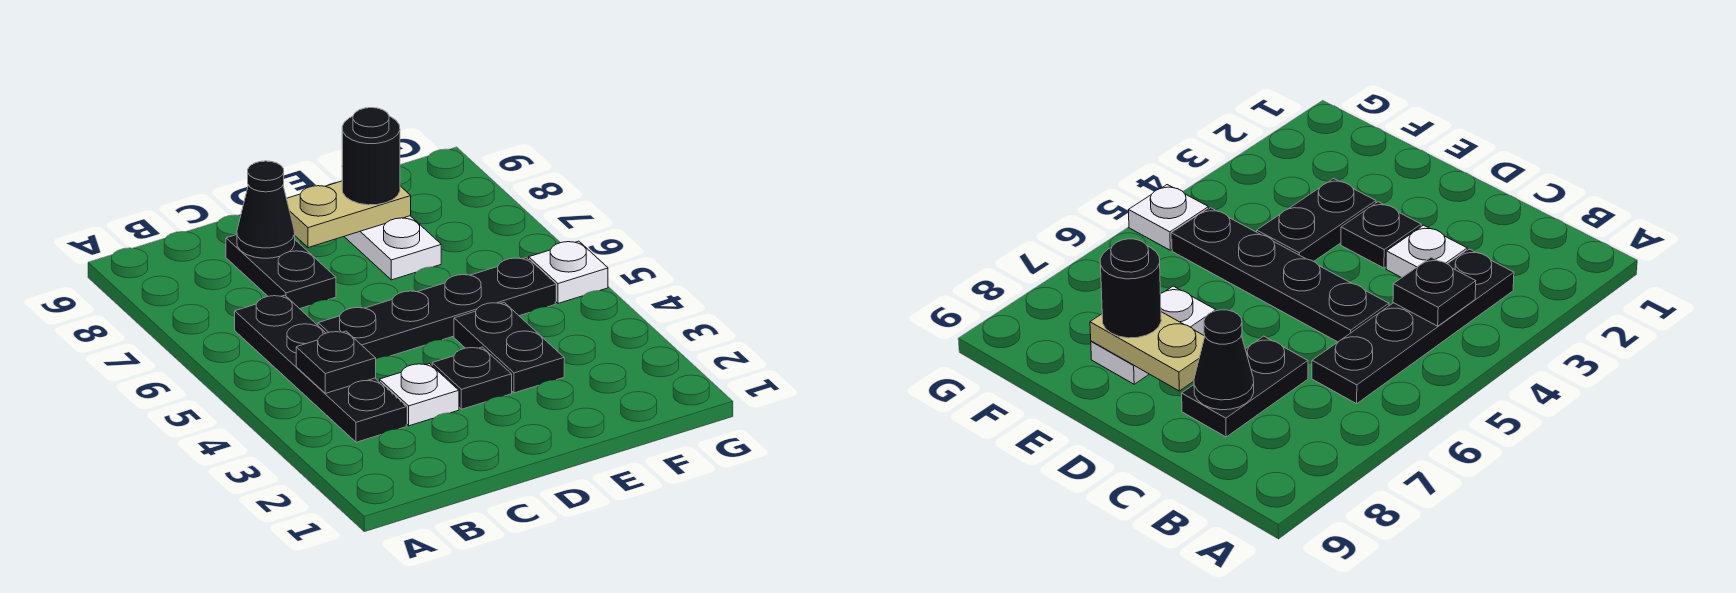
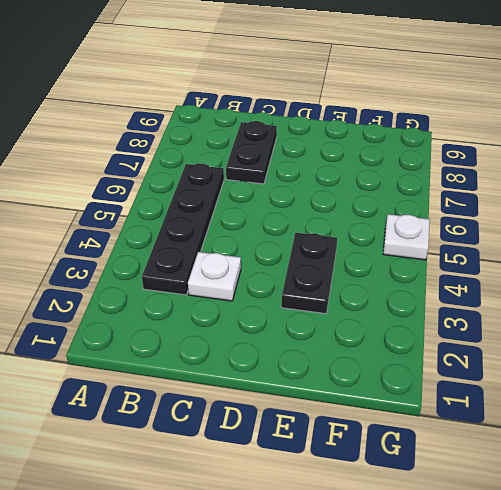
none -> black 1x4 plate [318,258,555,359]
none -> black 1x1 plate [432,347,512,409]
none -> white 1x2 plate [344,216,441,280]

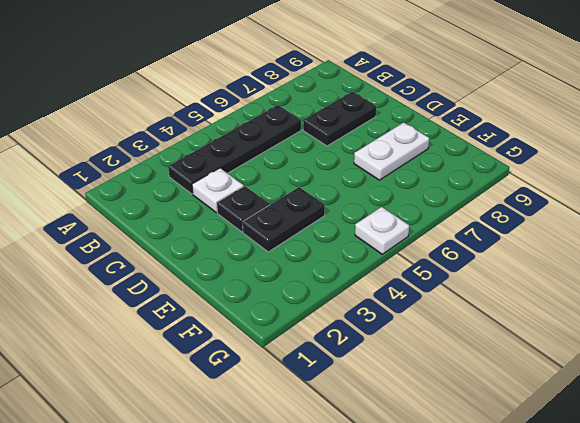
none -> black 1x4 plate [318,258,555,359]
none -> black 1x1 plate [296,331,376,393]
none -> black 1x1 cone [237,161,295,258]

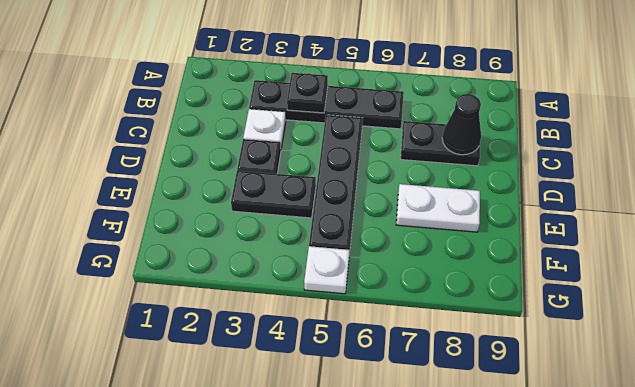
none -> tan 1x2 plate [287,181,411,248]
none -> black 1x1 round brick [342,108,400,205]

